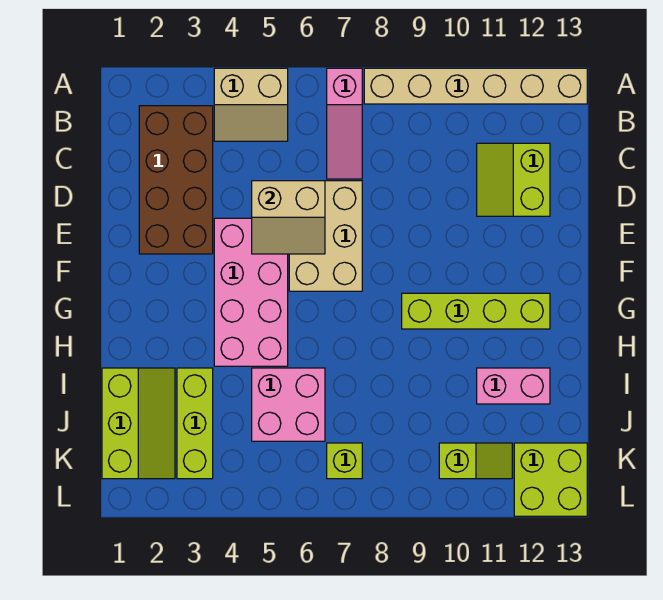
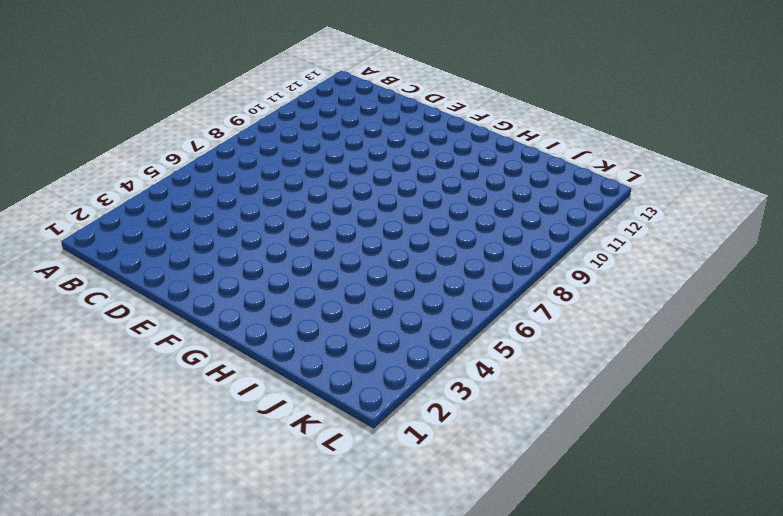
none -> tan 2x2 slope [214,68,288,141]
none -> pink 1x3 slope [327,68,362,179]
none -> tan 1x6 brick [364,68,587,104]

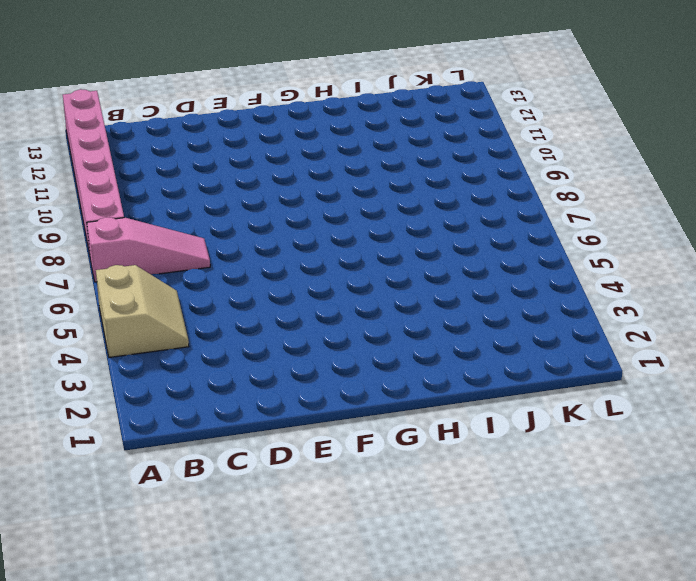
pink 1x6 brick [63,89,124,255] -> tan 1x6 brick [364,68,587,104]
none -> brown 2x4 brick [139,106,213,254]
none -> lime 2x2 slope [477,143,550,216]
none -> tan 2x3 brick [289,181,362,291]

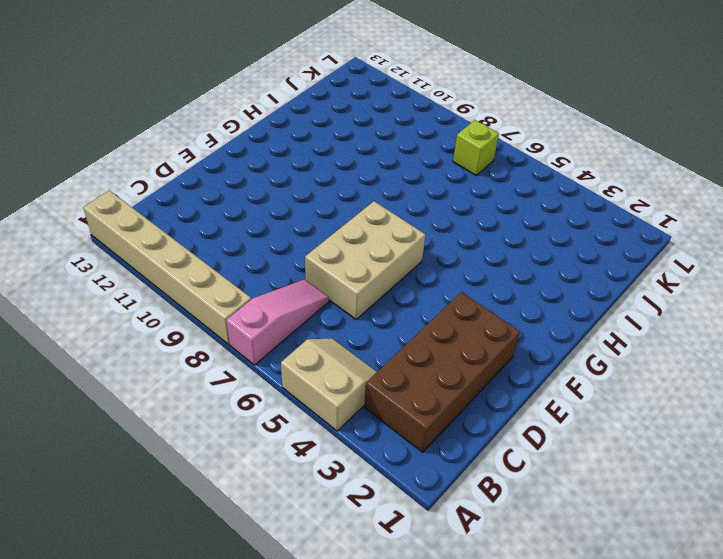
none -> lime 2x2 slope [477,143,550,216]
none -> pink 2x4 brick [214,218,288,366]
none -> lime 1x4 brick [402,293,550,329]

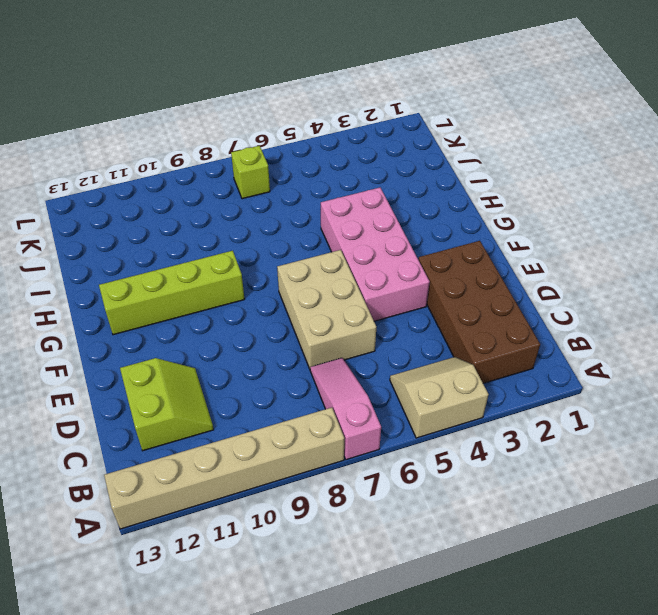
none -> lime 2x3 slope [102,368,175,479]
none -> lime 1x3 brick [177,368,213,479]
none -> pink 2x2 brick [252,368,325,441]

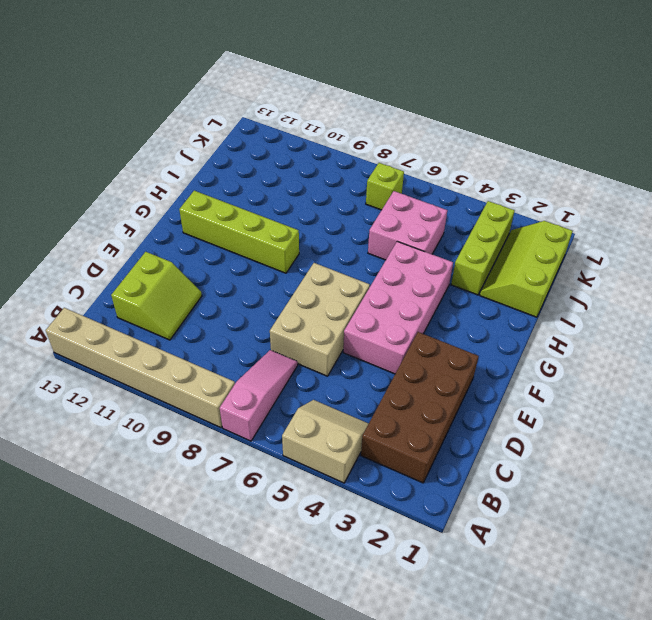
none -> pink 1x2 brick [477,368,550,404]
none -> lime 1x2 slope [439,443,512,479]
none -> lime 2x2 brick [514,443,587,516]

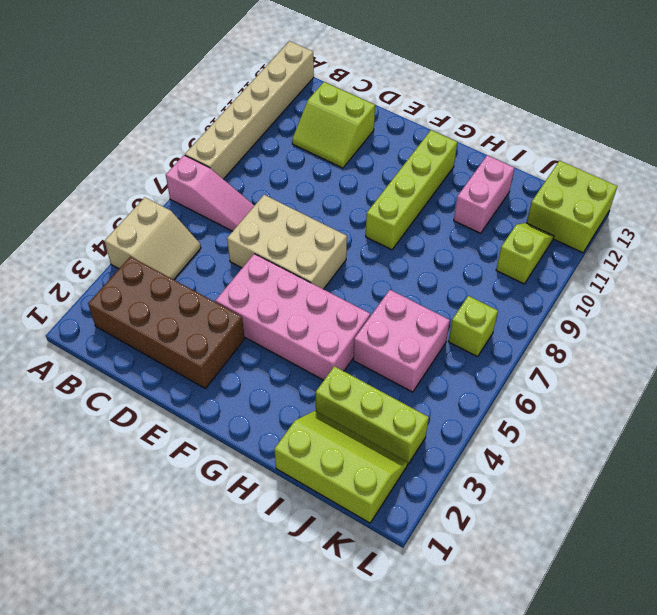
none -> tan 2x2 slope [252,181,325,254]

